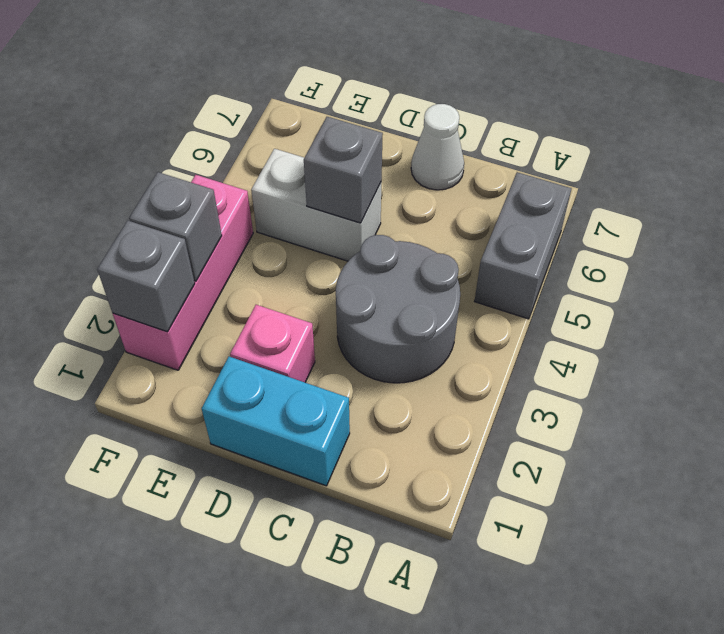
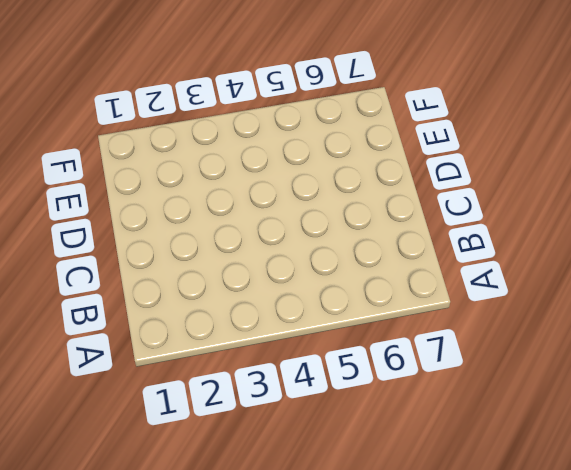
none -> grey 1x2 brick [475,172,572,319]
none -> grey 2x2 round brick [336,235,460,383]

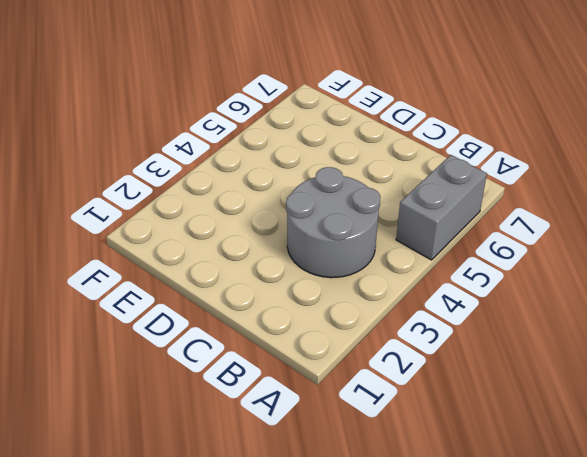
none -> cyan 1x2 brick [202,357,350,486]
none -> white 1x1 cone [411,104,464,190]

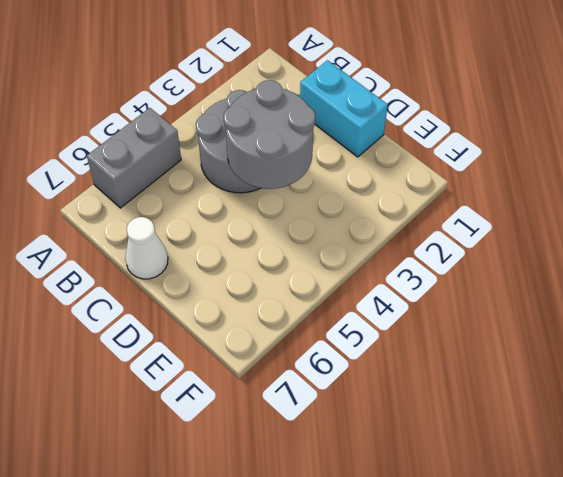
grey 2x2 round brick [223,80,315,189] -> none
none -> pink 1x1 brick [230,305,315,382]
none -> white 1x2 brick [251,149,381,261]

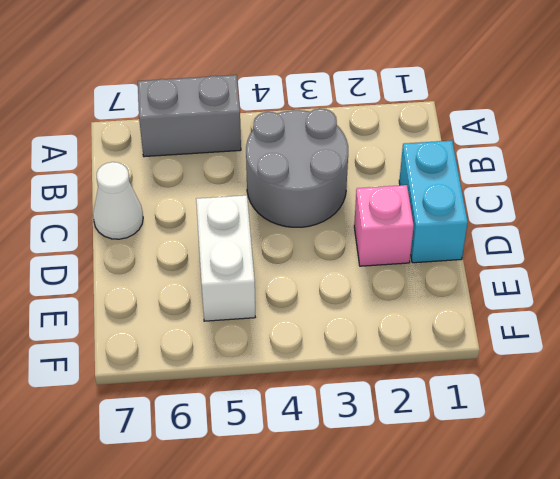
none -> pink 1x3 brick [113,175,253,370]
none -> grey 1x1 brick [304,117,383,223]

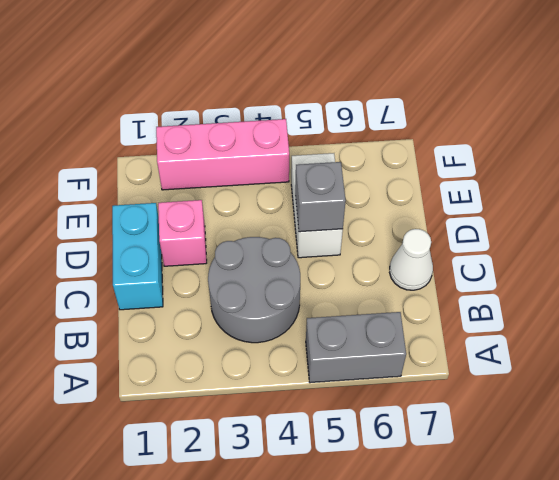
none -> grey 1x1 brick [97,221,195,332]
none -> grey 1x1 brick [129,172,222,281]

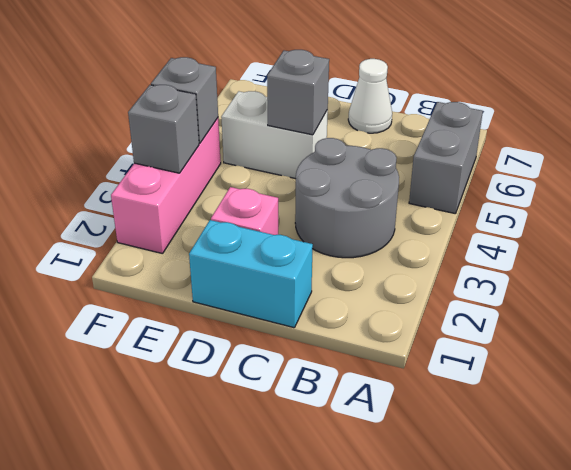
grey 1x1 brick [151,57,218,143] -> grey 1x1 brick moved to [97,221,195,332]

